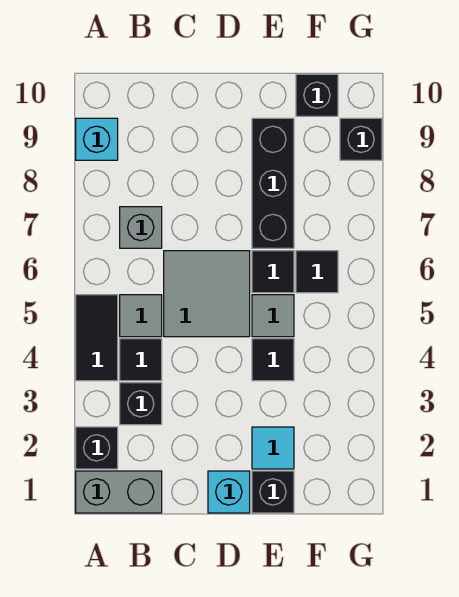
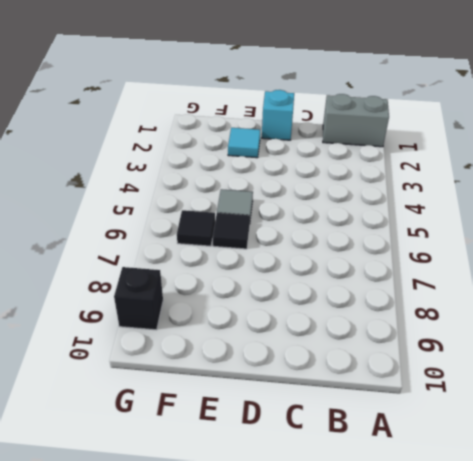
none -> black 1x1 brick [76,427,118,469]
none -> black 1x2 tile [76,295,118,381]
none -> cyan 1x1 brick [76,118,118,160]

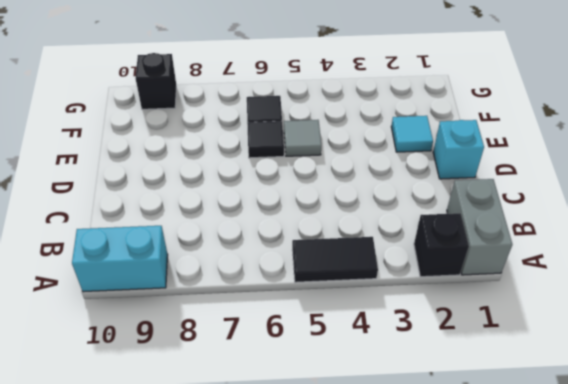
cyan 1x2 brick [72,226,168,292] -> cyan 1x1 brick [76,118,118,160]
none -> black 1x1 brick [120,383,162,425]
none -> black 1x1 tile [120,339,162,381]
none -> grey 1x1 tile [120,295,162,337]

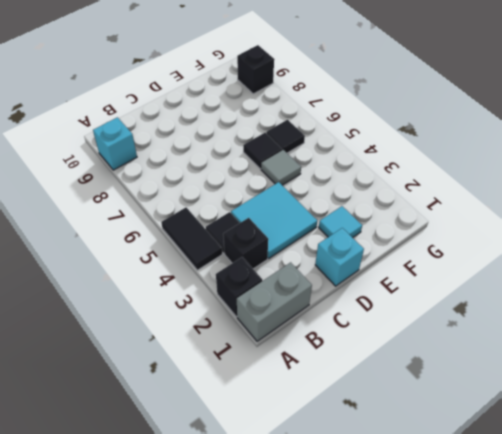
cyan 2x2 tile [231,182,317,258] -> none
none -> grey 1x1 tile [120,295,162,337]
none -> grey 1x1 brick [120,207,162,248]
none -> grey 2x2 tile [164,251,250,337]

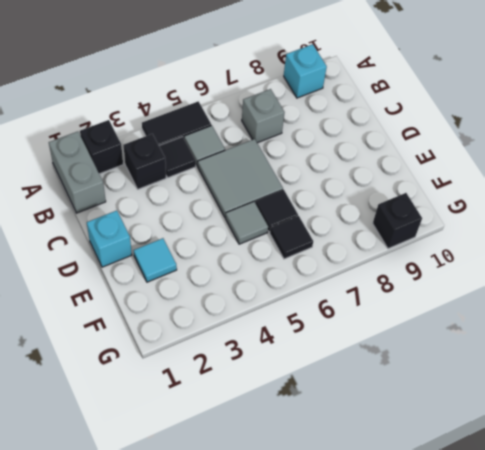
none -> black 1x1 brick [252,471,294,513]
none -> black 1x1 tile [252,339,294,381]
none -> black 1x3 brick [252,118,294,248]

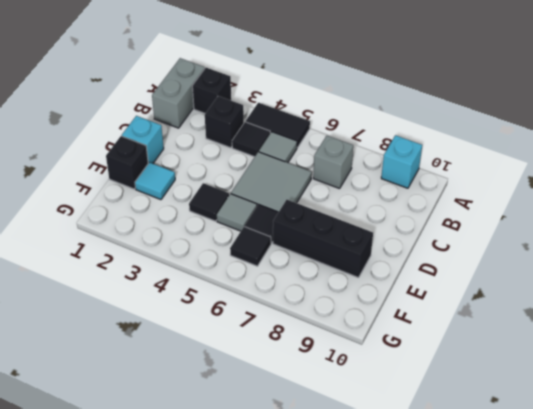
none -> black 1x1 brick [296,74,338,116]
none -> black 1x1 brick [340,118,382,160]

